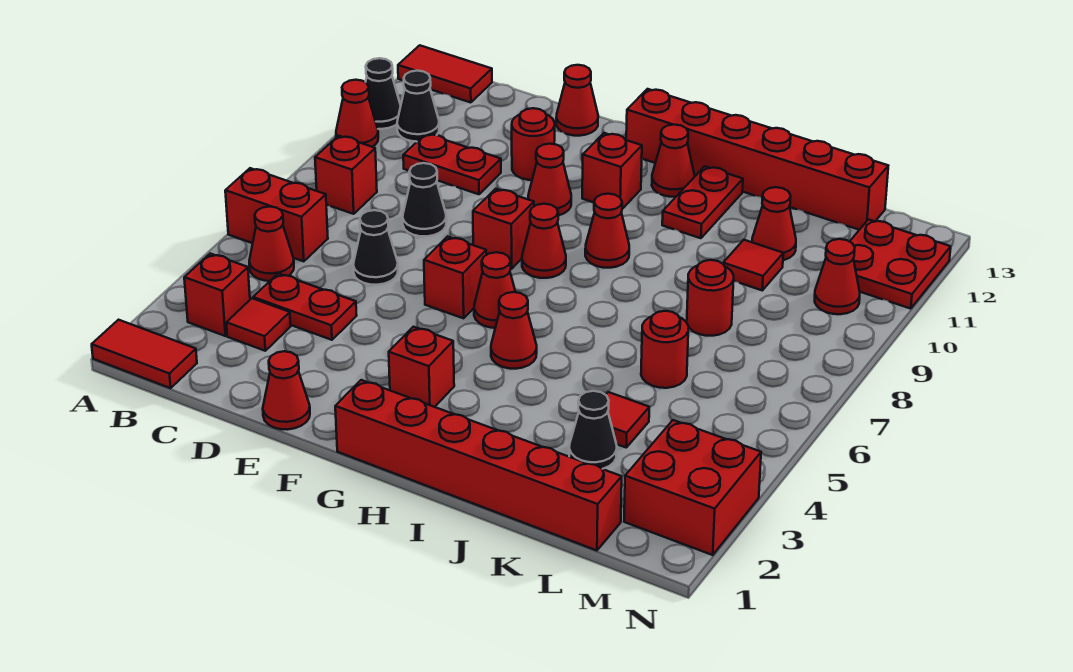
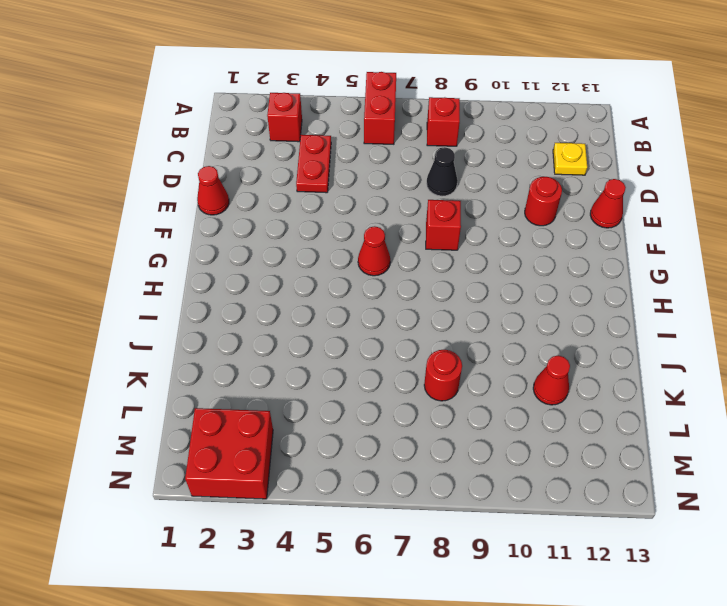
yellow 1x1 plate [553,143,587,175] -> none
none -> red 1x2 tile [92,320,197,388]
none -> red 1x1 cone [336,80,378,147]
none -> black 1x1 cone [366,58,401,129]
none -> red 1x2 tile [398,45,492,103]

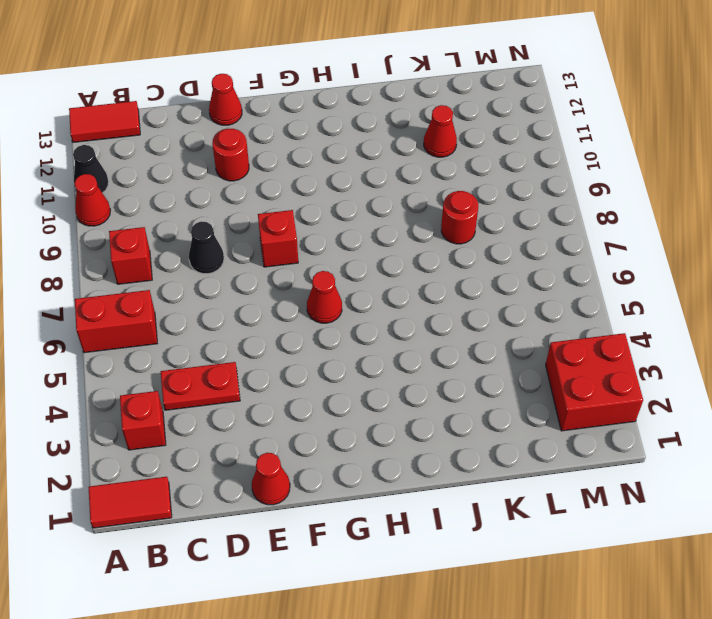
none -> red 1x1 cone [249,207,294,281]
none -> black 1x1 cone [397,71,439,142]
none -> red 1x1 tile [226,298,291,351]
none -> red 1x2 plate [403,134,501,194]

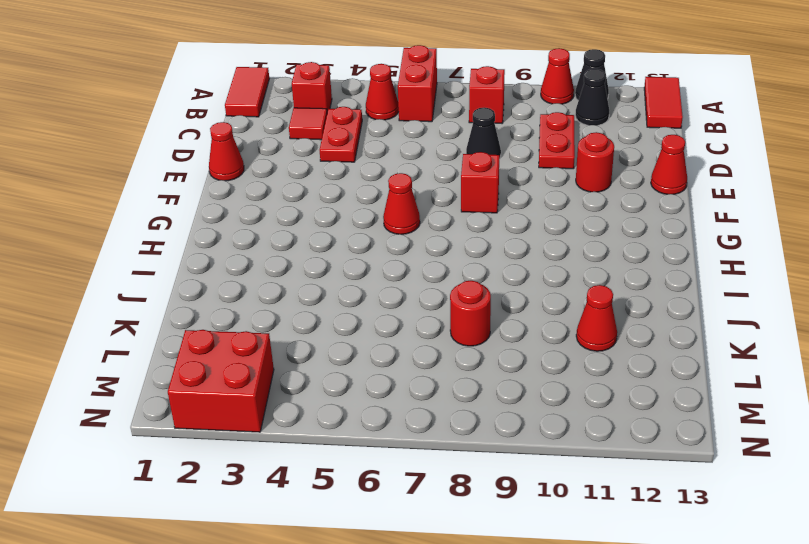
none -> black 1x1 cone [353,210,398,285]
none -> red 1x1 brick [424,236,486,318]
none -> red 1x1 cone [528,144,571,216]
none -> red 1x6 brick [335,380,622,550]

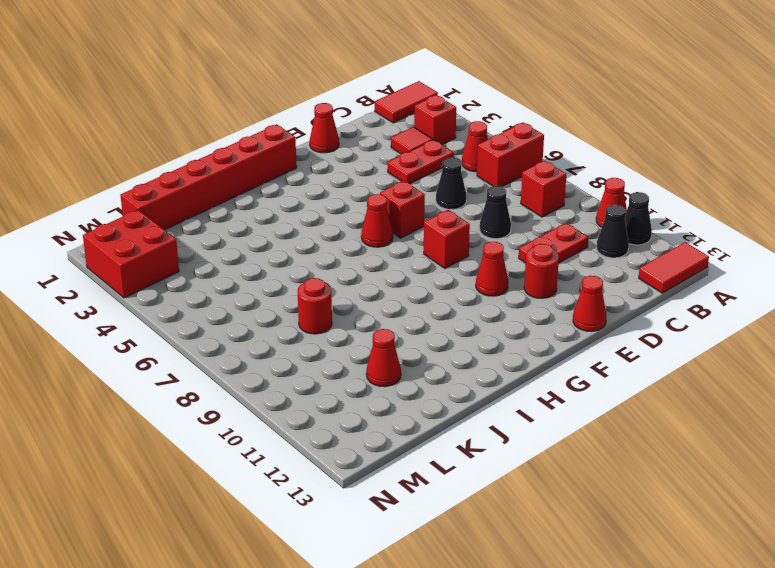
none -> red 1x1 brick [389,327,454,407]
none -> red 1x1 cone [522,204,566,278]
none -> red 1x1 brick [582,133,642,209]
none -> red 1x6 brick [626,89,888,230]

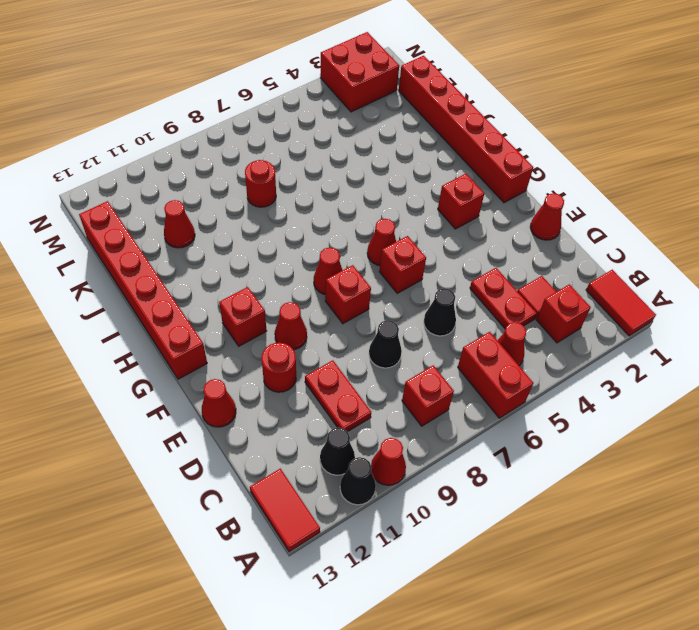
none -> red 1x1 cone [491,292,537,369]
none -> red 1x1 cone [585,194,629,268]
none -> red 1x1 cone [652,125,695,197]
none -> red 1x2 plate [662,166,743,238]

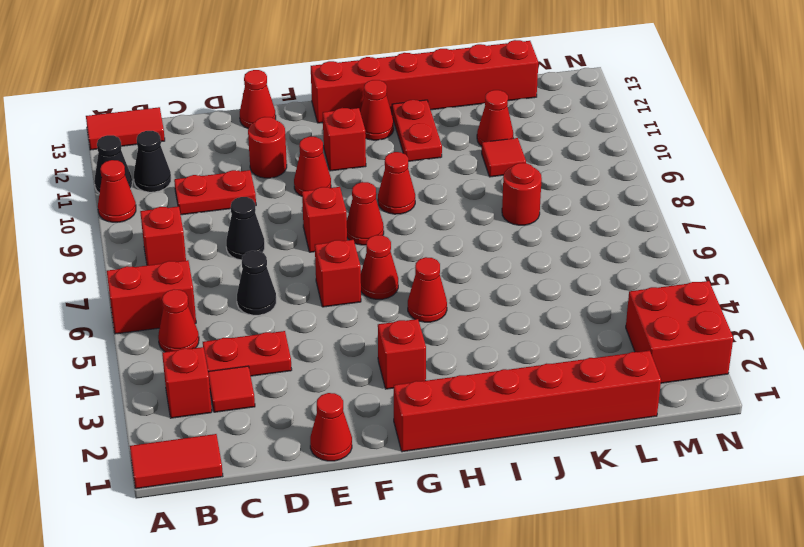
none -> black 1x1 cone [569,391,617,469]
none -> red 1x1 tile [606,392,649,447]
none -> red 1x1 round brick [641,311,689,388]
none -> red 1x1 cone [815,239,860,314]

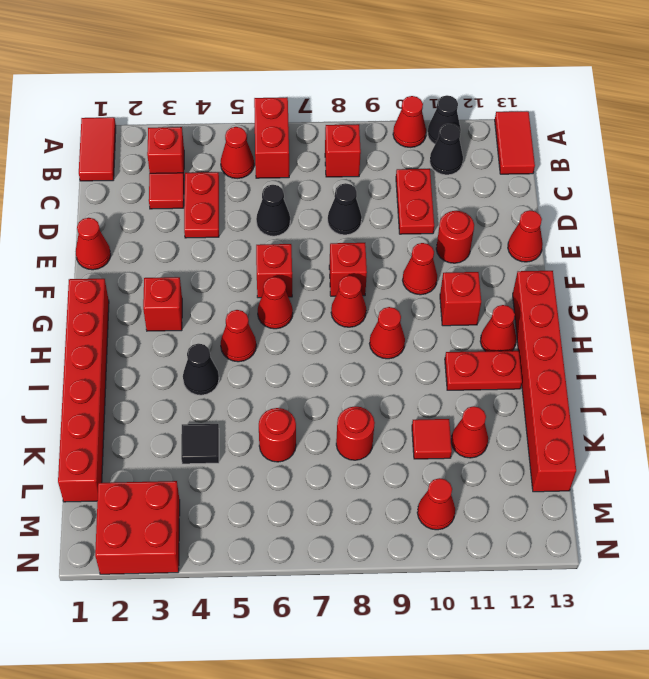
black 1x1 cone [183,344,219,395] -> black 1x1 cone moved to [569,391,617,469]
black 1x1 tile [181,424,219,464] -> red 1x1 tile [606,392,649,447]
none -> red 2x2 plate [850,220,951,309]

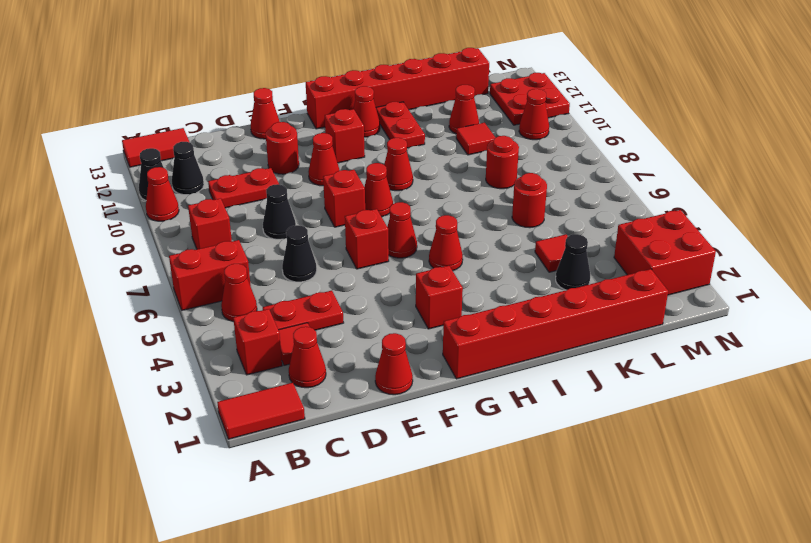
red 1x1 cone [289,327,326,388] -> none

